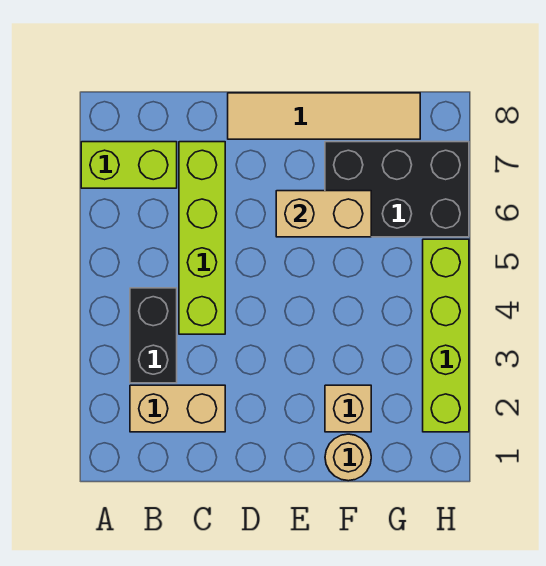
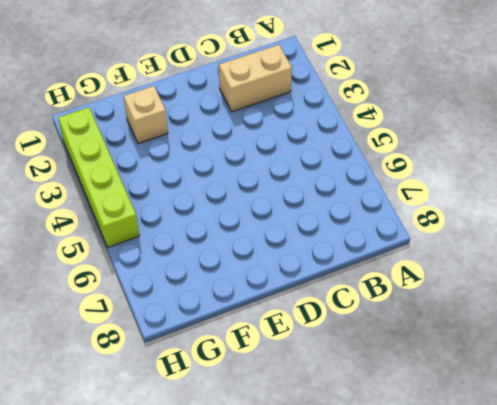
none -> lime 1x2 brick [81,142,177,188]
none -> black 1x2 brick [130,288,177,383]

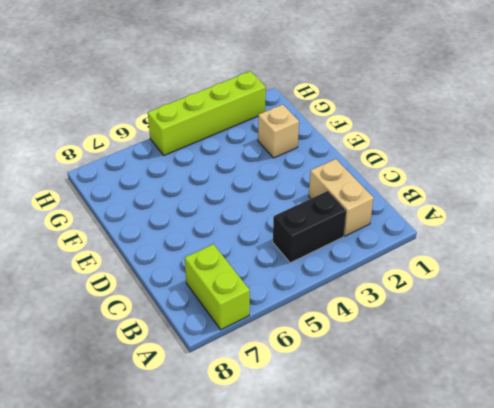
none -> lime 1x4 brick [179,142,225,334]
none -> tan 1x4 tile [228,93,420,139]

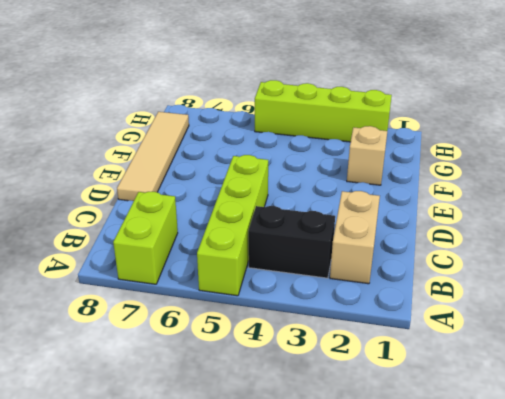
lime 1x4 brick [197,155,268,296] -> lime 1x4 brick turned to [179,142,225,334]
none -> tan 1x1 round brick [325,434,371,481]
none -> black 2x3 brick [325,142,469,237]

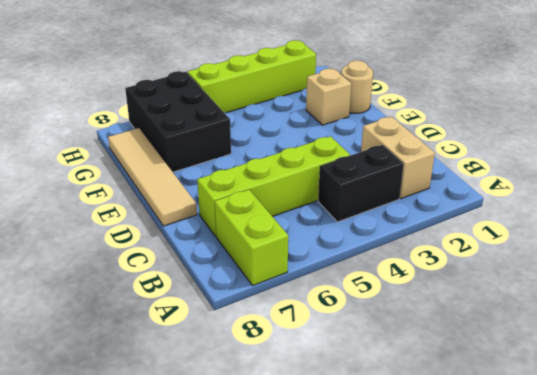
none -> tan 1x2 brick [276,191,371,237]

